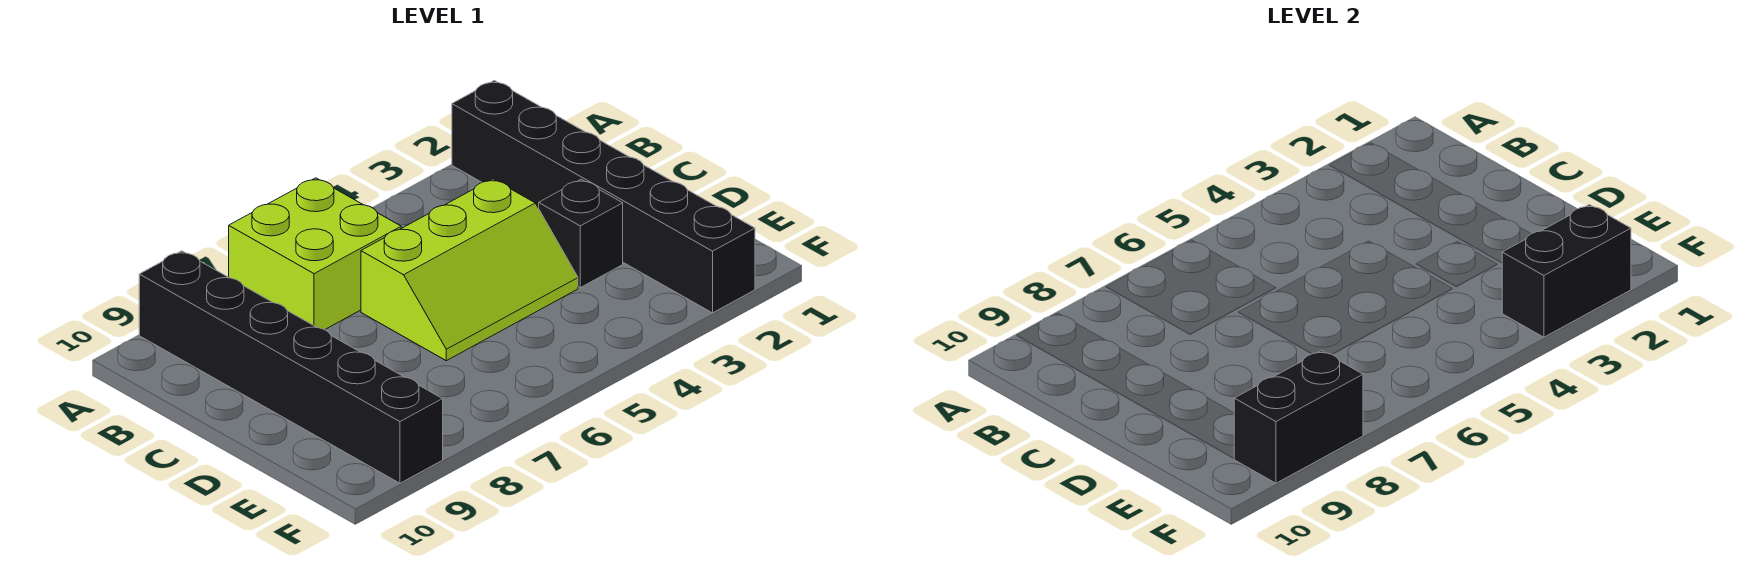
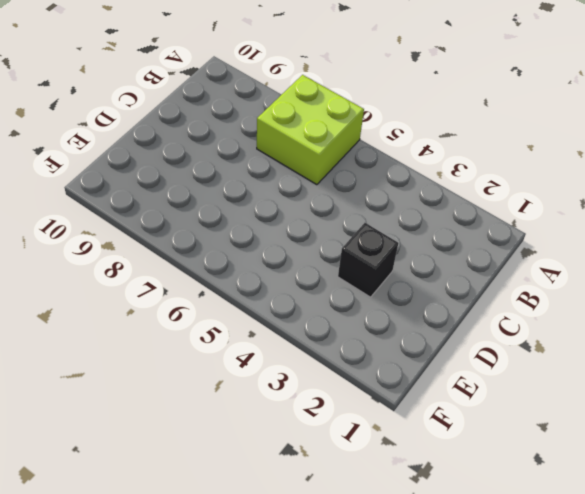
none -> black 1x6 brick [452,81,755,313]
none -> black 1x6 brick [139,251,443,483]

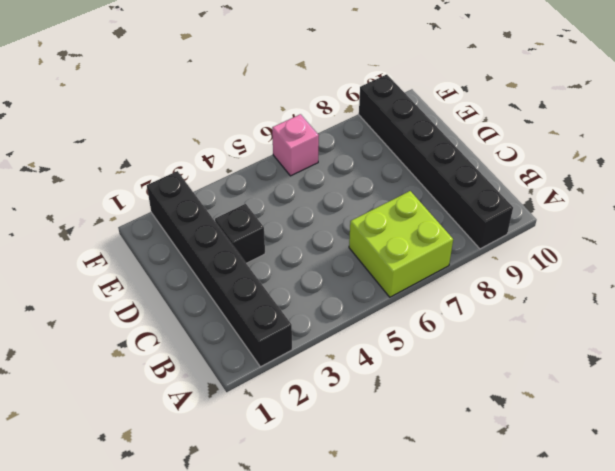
pink 1x1 brick [272,114,319,176] -> none
none -> lime 2x3 slope [361,179,578,361]
none -> black 1x2 brick [1502,205,1631,337]

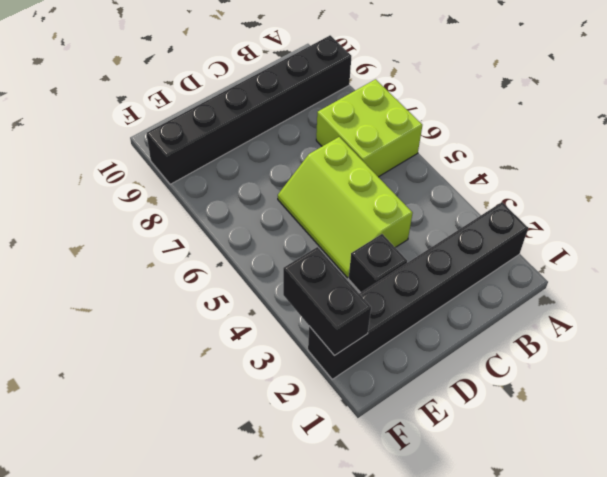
none -> black 1x2 brick [1234,351,1363,483]

